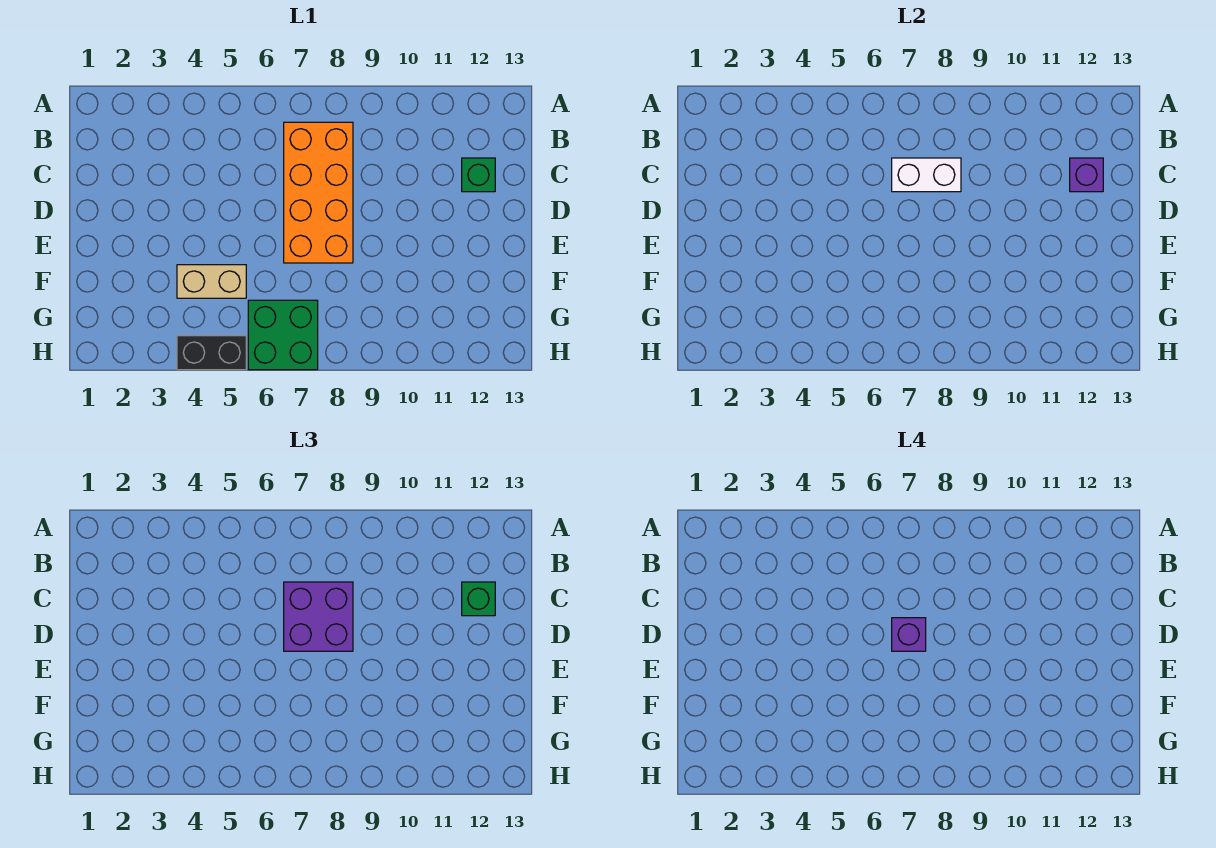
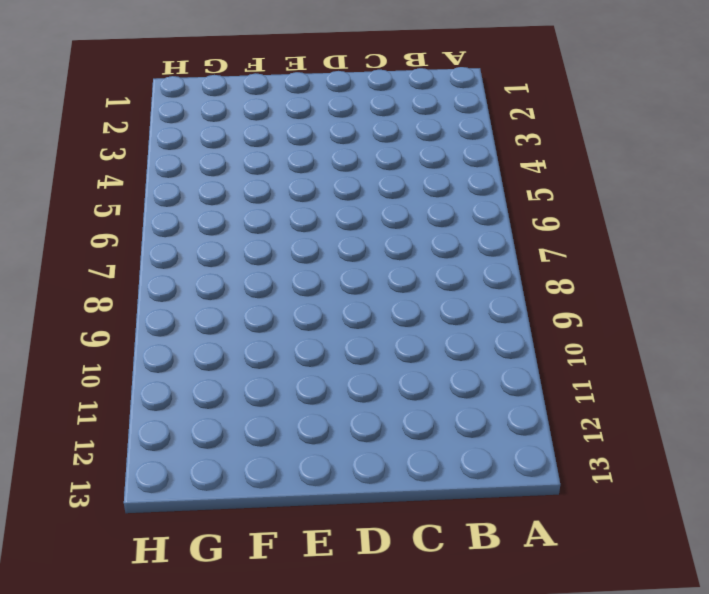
none -> orange 2x4 brick [284,122,353,263]
none -> green 1x1 brick [462,158,495,192]

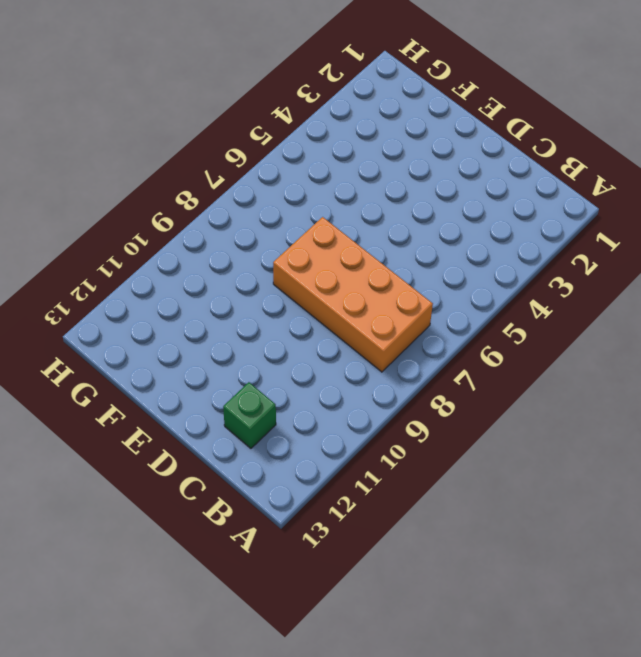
none -> tan 1x2 brick [177,265,246,298]
none -> green 2x2 brick [248,300,318,370]

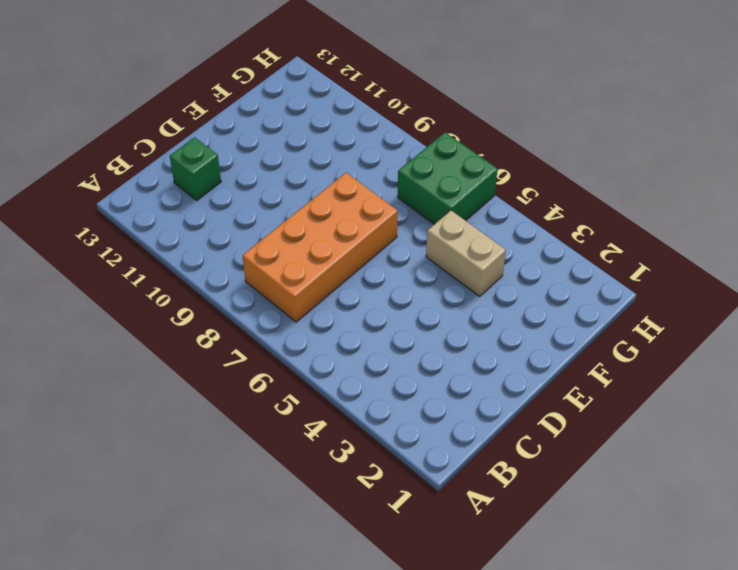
none -> black 1x2 brick [177,336,246,370]
none -> white 1x2 brick [892,158,961,192]

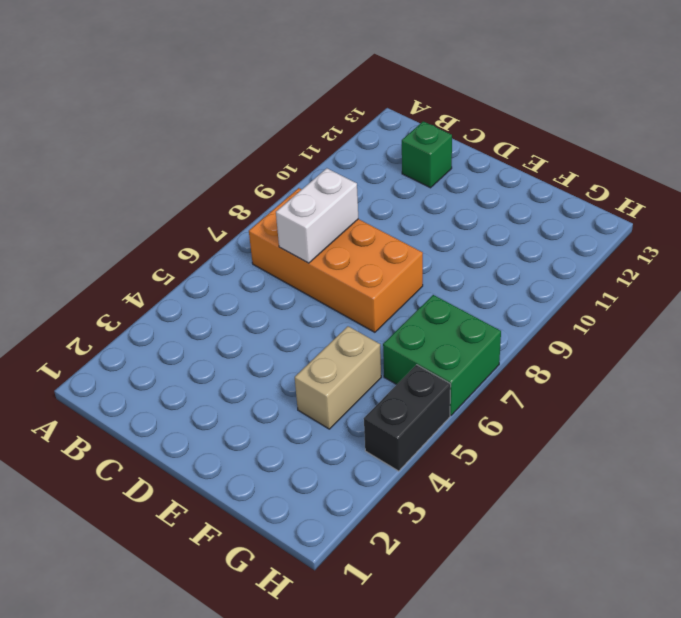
none -> purple 1x1 brick [1070,158,1103,192]
none -> purple 2x2 brick [284,582,353,651]

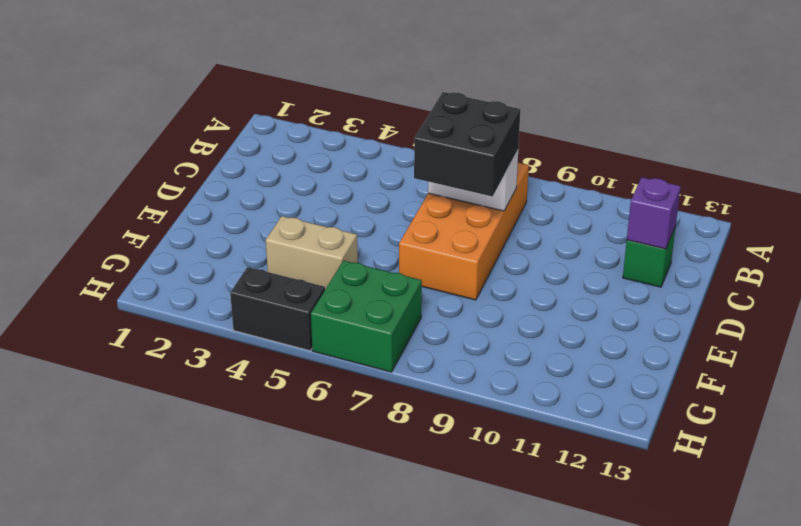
black 2x2 brick [414,92,521,196] -> purple 2x2 brick [284,582,353,651]
none -> green 1x1 brick [462,582,495,616]
none -> purple 1x1 brick [892,618,926,651]

